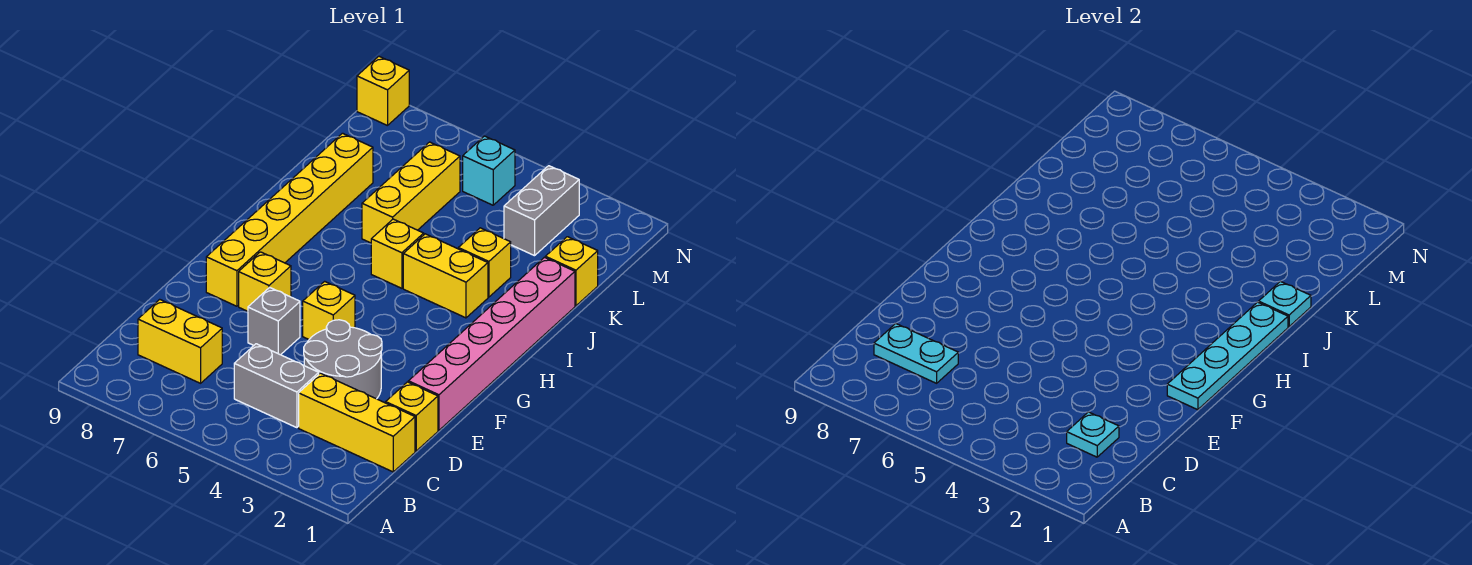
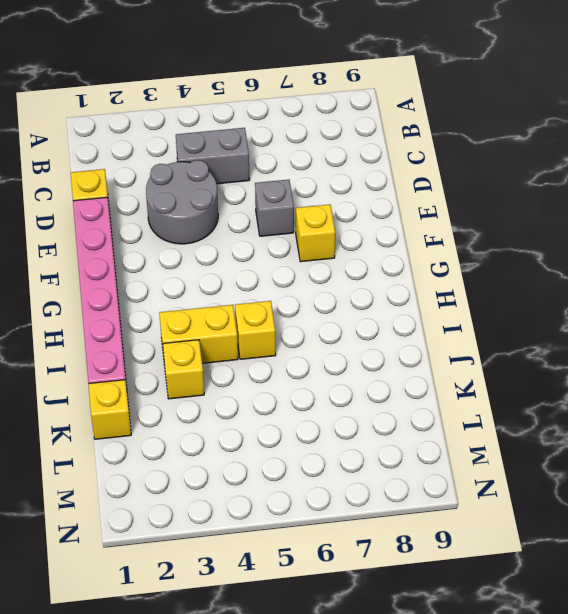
none -> yellow 1x3 brick [299,373,415,472]
none -> yellow 1x2 brick [138,299,222,383]
none -> yellow 1x1 brick [303,281,355,339]

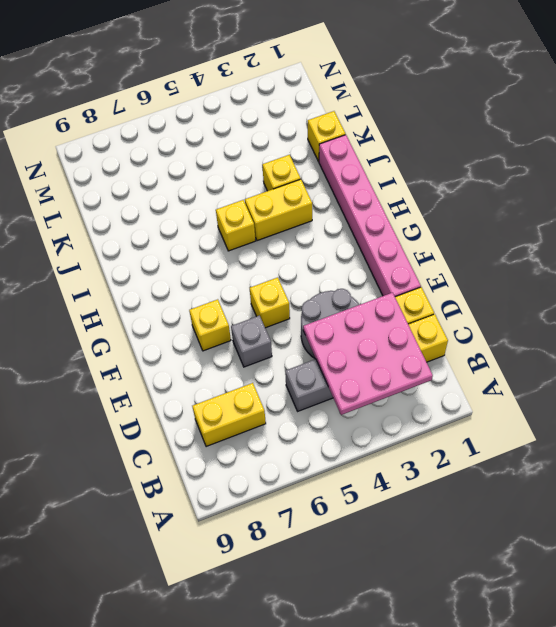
pink 3x3 plate [303,293,433,415] -> cyan 1x1 plate [1067,412,1119,457]
none -> yellow 1x6 brick [206,133,373,306]
none -> yellow 1x3 brick [362,142,460,243]
none -> grey 1x2 brick [504,166,579,256]

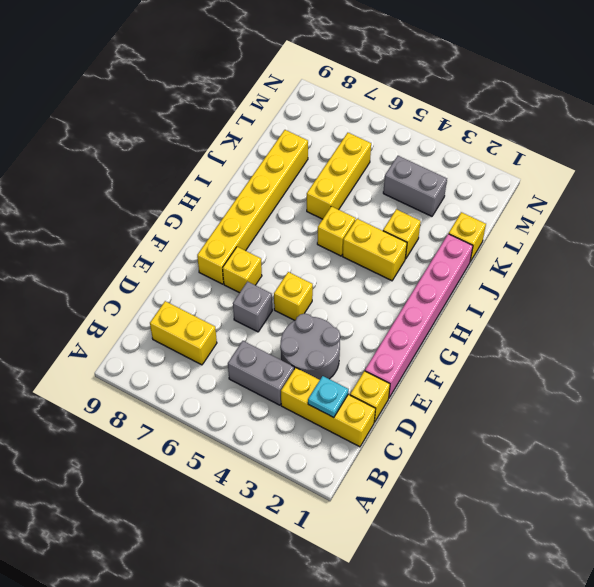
grey 1x2 brick [383,156,447,216] -> grey 1x2 brick turned to [504,166,579,256]
none -> cyan 1x1 brick [463,136,515,205]
none -> yellow 1x1 brick [357,56,409,126]
none -> cyan 1x2 plate [874,323,958,383]

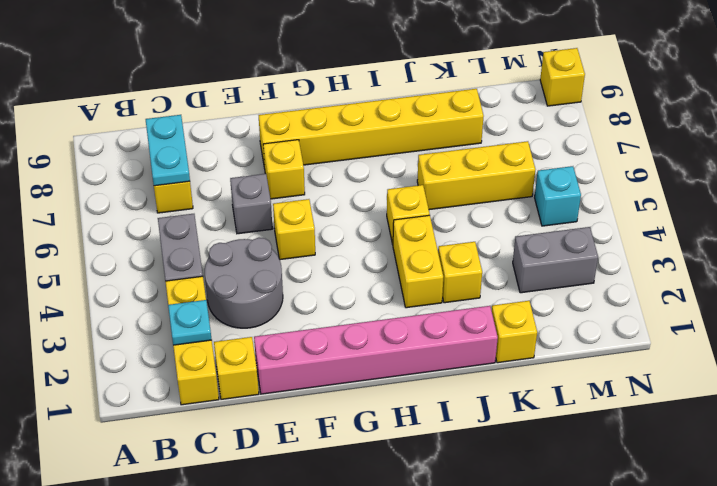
none -> cyan 1x4 plate [1167,302,1288,410]
none -> cyan 1x1 plate [1259,281,1311,327]

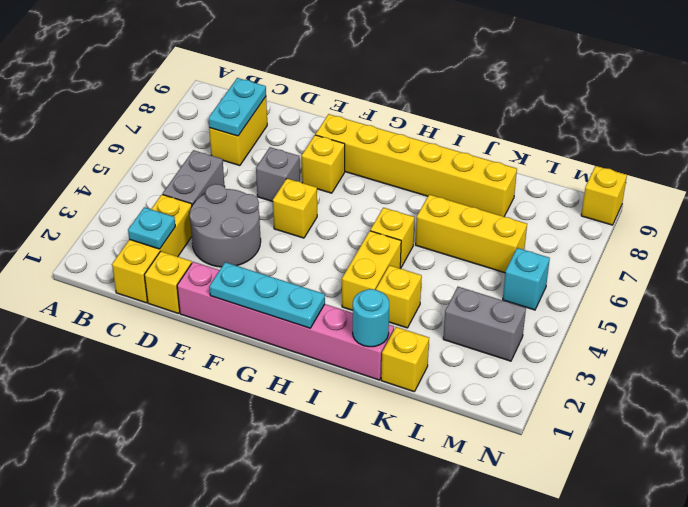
cyan 1x3 plate [209,262,325,328] -> cyan 1x4 plate [1167,302,1288,410]
cyan 1x1 round brick [353,289,389,347] -> cyan 1x1 plate [1259,281,1311,327]

